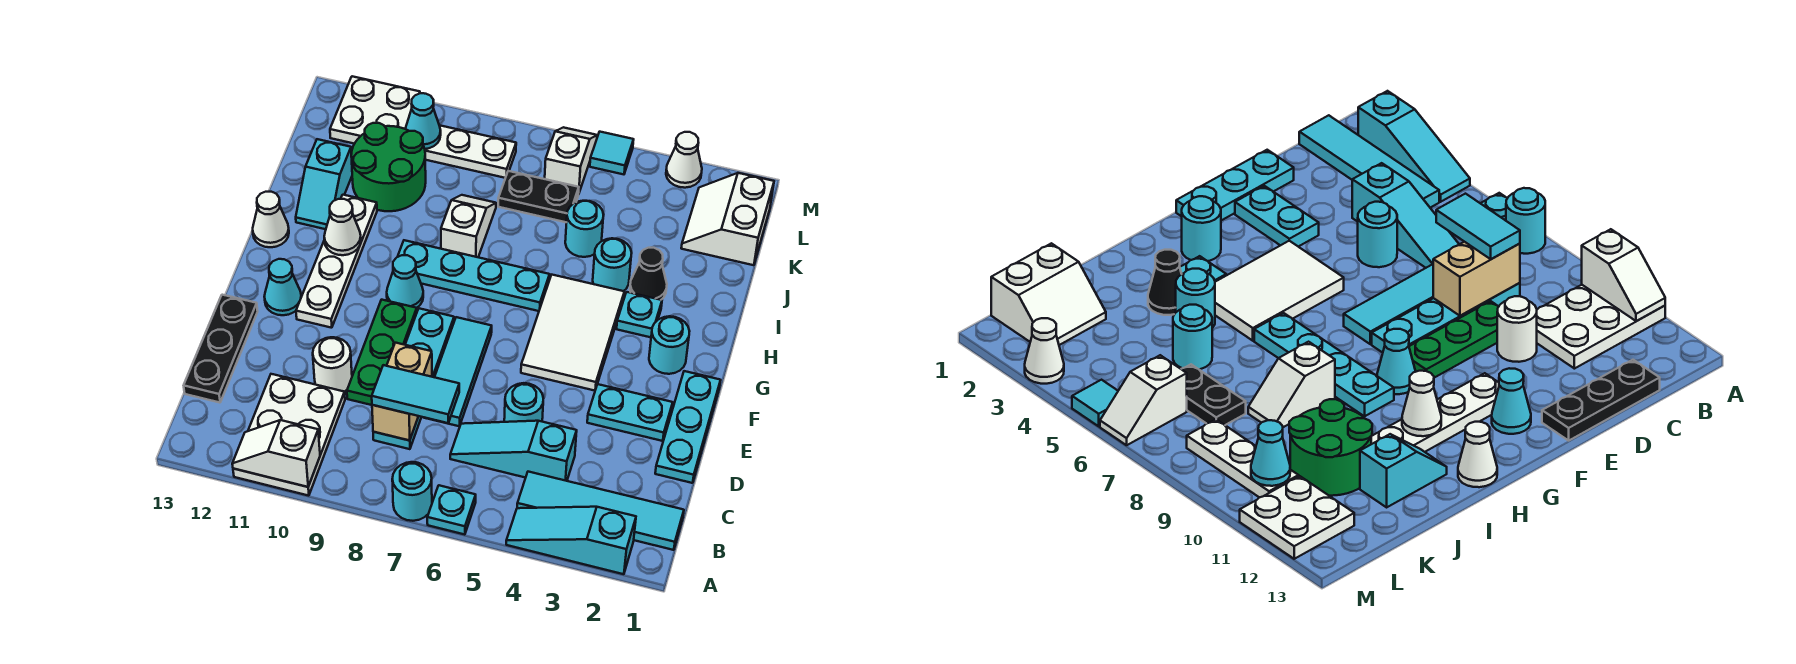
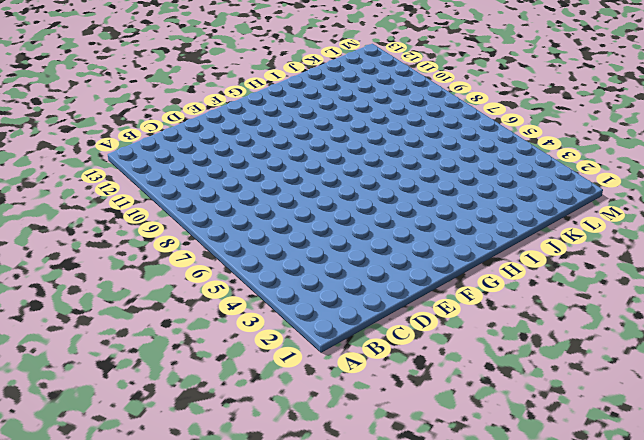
none -> cyan 1x3 slope [506,507,636,574]
none -> cyan 1x1 plate [427,485,476,535]
none -> cyan 1x1 round brick [392,462,432,521]
none -> white 2x3 plate [233,374,345,496]

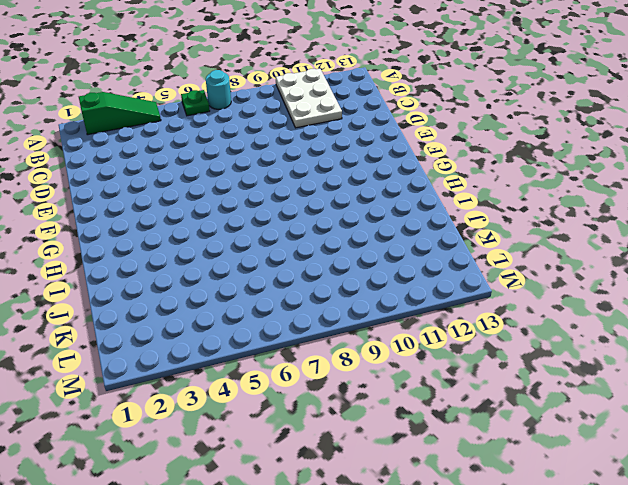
green 1x3 slope [79,92,161,135] -> cyan 1x3 slope [506,507,636,574]
green 1x1 plate [181,90,210,116] -> cyan 1x1 plate [427,485,476,535]
none -> cyan 1x4 tile [517,472,684,550]
none -> cyan 1x3 slope [450,421,577,481]
none -> cyan 1x4 plate [373,308,454,449]
none -> black 1x3 plate [184,295,258,403]

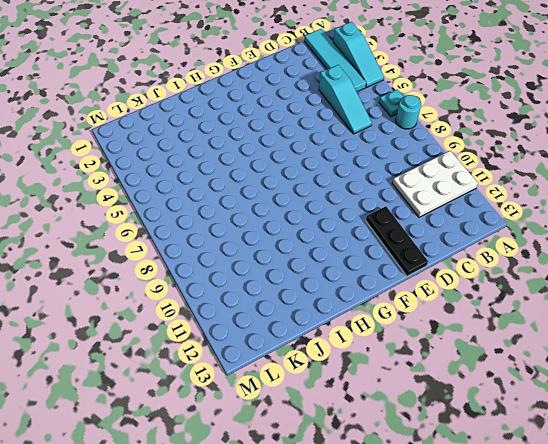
black 1x3 plate [366,206,428,276] -> black 1x3 plate turned to [184,295,258,403]
none -> cyan 1x4 plate [373,308,454,449]
none -> cyan 1x3 plate [655,371,720,483]
none -> cyan 1x1 round brick [504,383,544,422]
none -> cyan 1x3 tile [424,317,492,426]

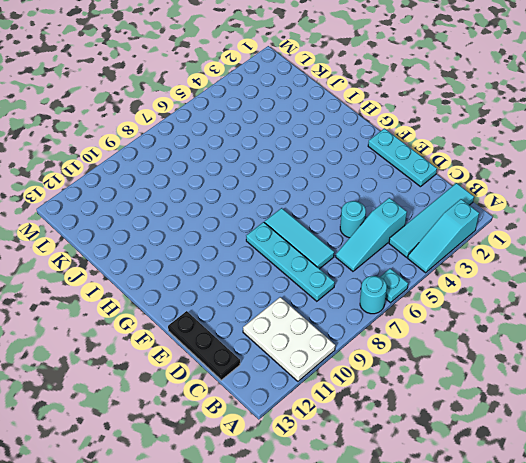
none -> green 1x3 plate [347,300,417,405]
none -> white 1x1 round brick [313,337,352,392]
none -> cyan 1x2 plate [587,384,673,441]
none -> white 2x3 tile [521,275,624,391]

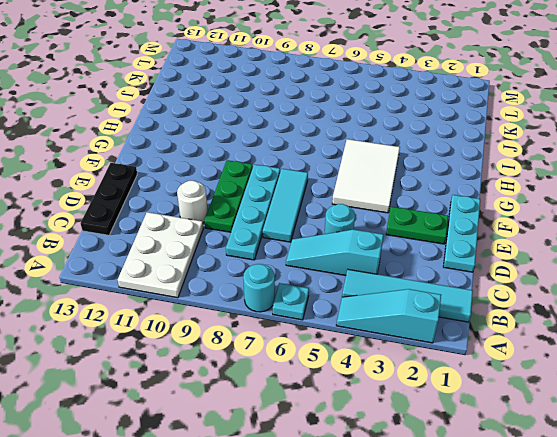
green 1x2 plate [386,207,448,244] -> cyan 1x2 plate [587,384,673,441]
none -> white 1x4 plate [296,195,377,328]
none -> cyan 1x1 cone [264,259,301,315]
none -> cyan 1x1 round brick [649,316,690,374]
none -> cyan 1x1 cone [387,255,423,308]

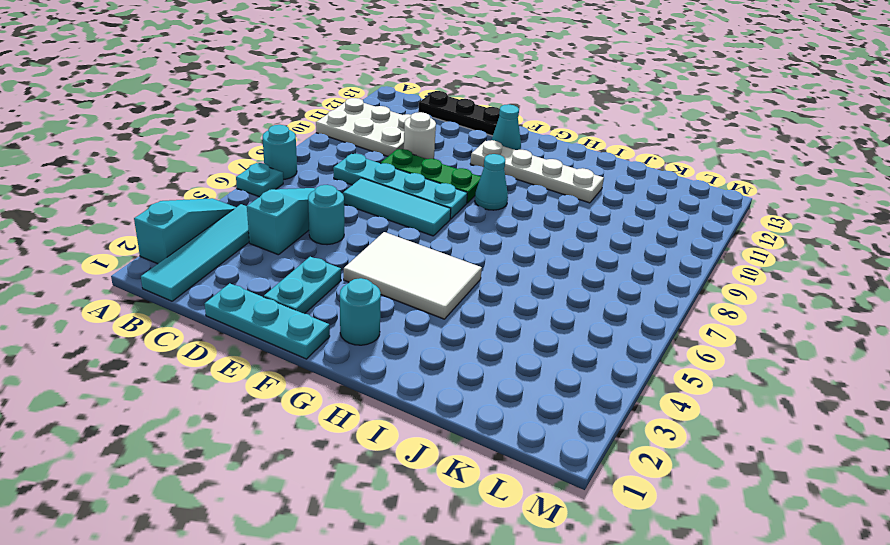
none -> cyan 1x1 plate [617,292,662,337]
none -> cyan 1x4 plate [398,240,550,311]
none -> white 1x1 cone [253,192,289,247]
none -> black 1x1 cone [630,248,667,300]

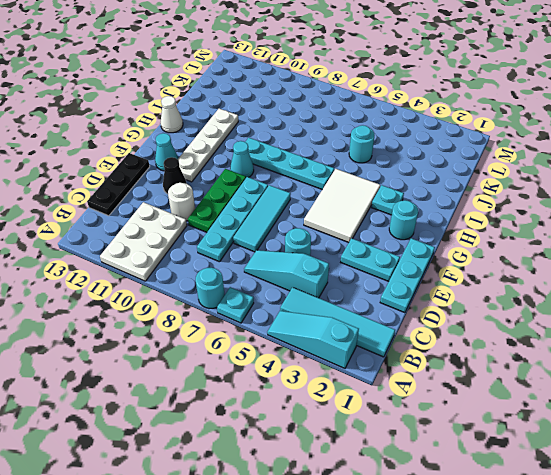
black 1x1 cone [163,157,186,194] -> black 1x1 cone moved to [630,248,667,300]
none -> cyan 1x1 round brick [593,238,632,291]
none -> white 1x2 slope [441,195,496,257]
none -> cyan 1x2 slope [296,139,352,229]
none -> green 2x2 round brick [351,123,426,211]

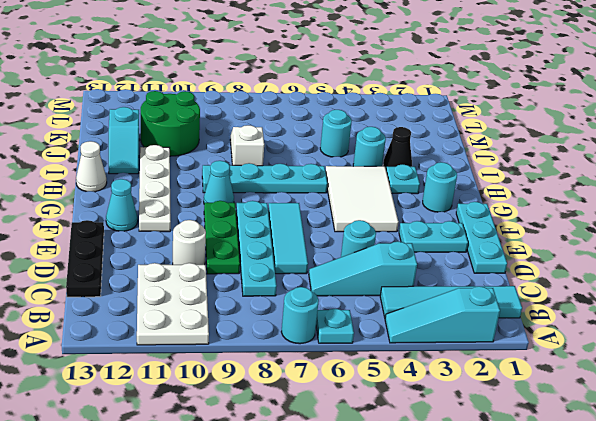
none -> white 2x2 slope [681,173,774,265]
none -> black 1x2 plate [498,171,579,222]
none -> white 1x2 slope [545,127,597,194]
none -> white 1x3 plate [425,125,516,178]

